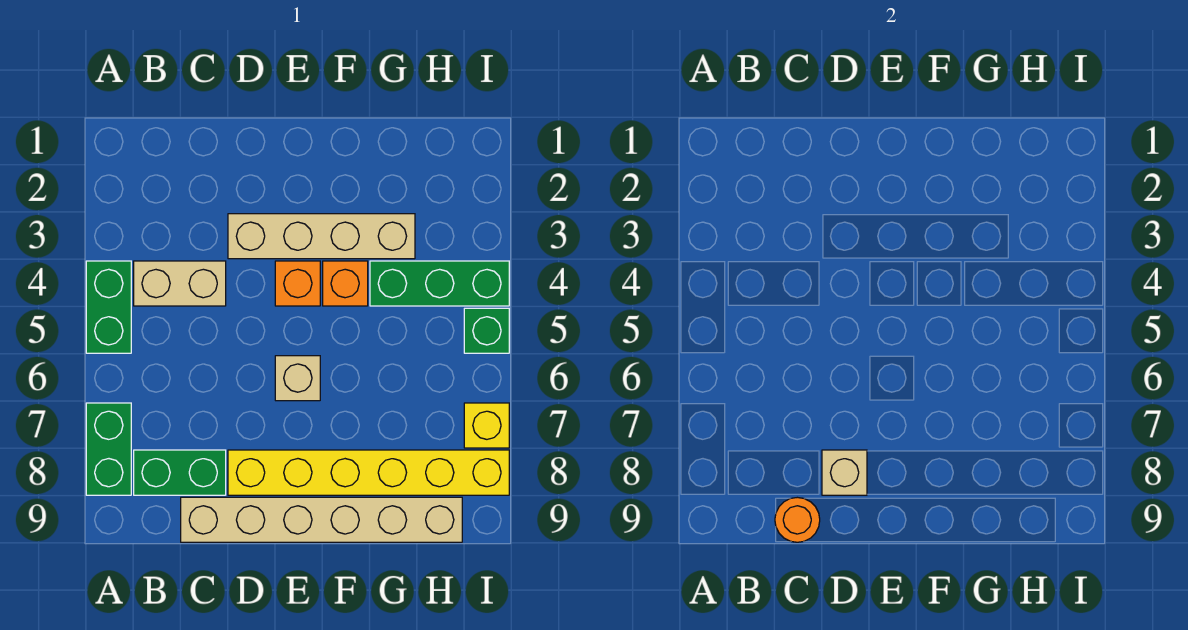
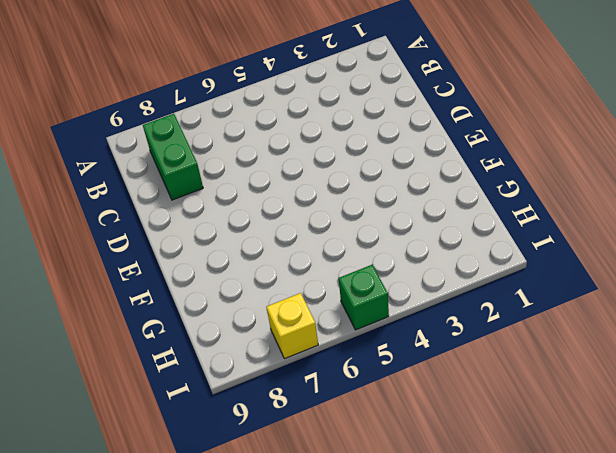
none -> green 1x2 brick [86,261,131,353]
none -> green 1x2 brick [86,403,131,495]
none -> tan 1x2 brick [134,261,226,306]

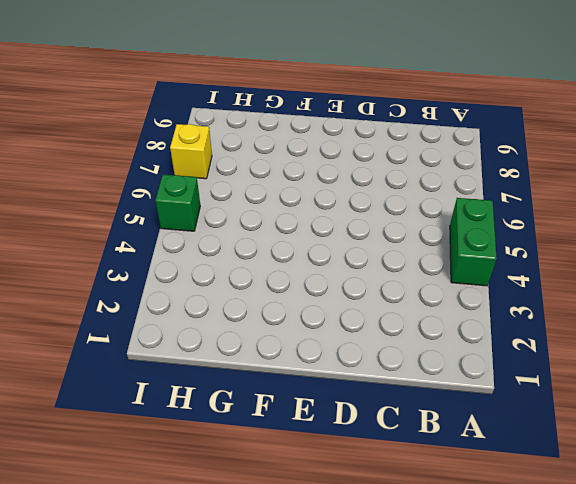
none -> green 1x2 brick [86,403,131,495]
none -> tan 1x2 brick [134,261,226,306]
none -> green 1x2 brick [134,450,226,495]

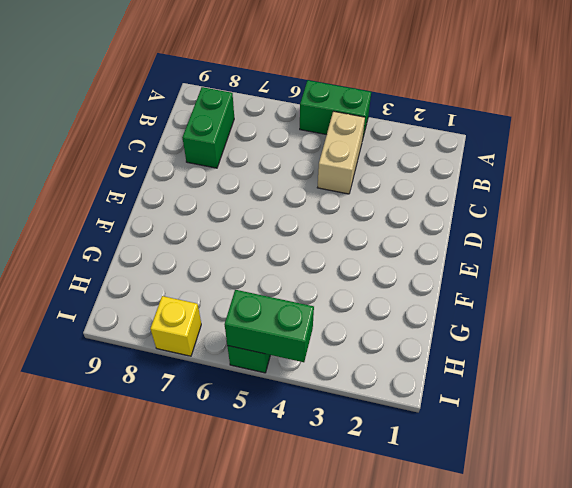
green 1x2 brick [224,290,314,362] -> green 1x2 brick moved to [86,403,131,495]
none -> tan 1x6 brick [181,497,462,542]
none -> tan 1x4 brick [228,214,415,259]
none -> yellow 1x6 brick [228,450,509,495]

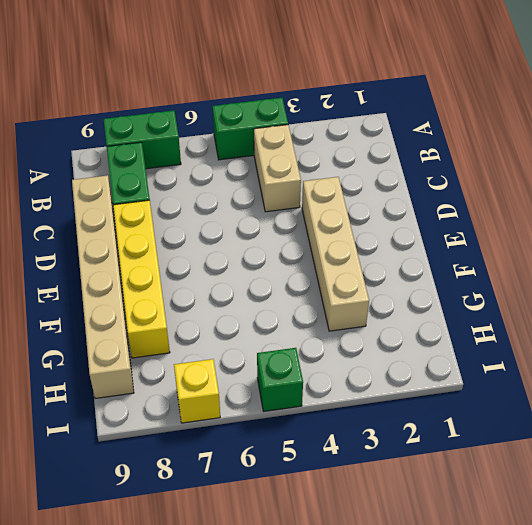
yellow 1x4 brick [113,200,170,358] -> yellow 1x6 brick [228,450,509,495]
none -> orange 1x1 brick [275,261,320,306]
none -> tan 1x1 brick [275,356,320,401]
none -> orange 1x1 brick [323,261,368,306]

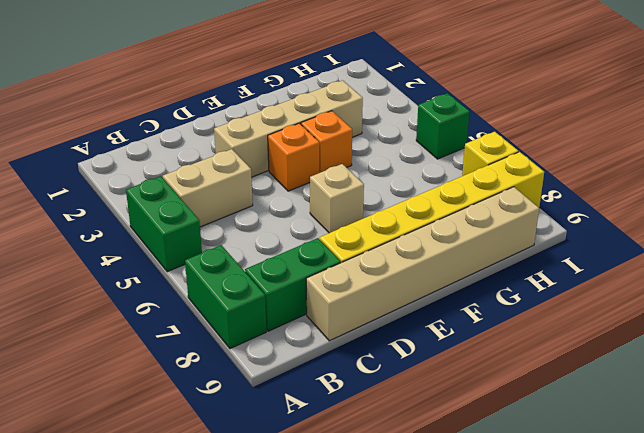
none -> green 1x3 brick [370,261,509,306]
none -> orange 1x1 round brick [775,497,820,542]
none -> tan 1x1 brick [822,450,867,495]

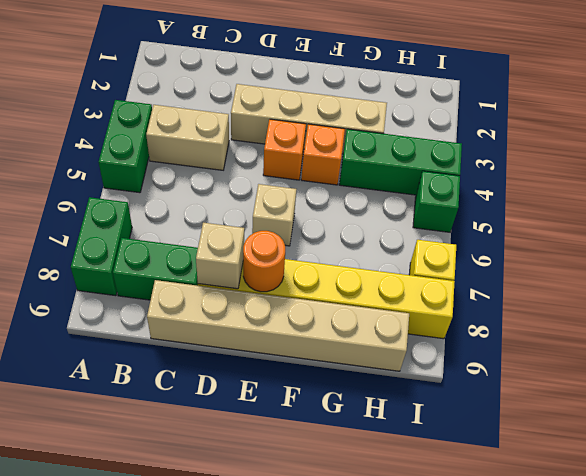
orange 1x1 round brick [243,231,285,292] -> orange 1x1 round brick moved to [775,497,820,542]

